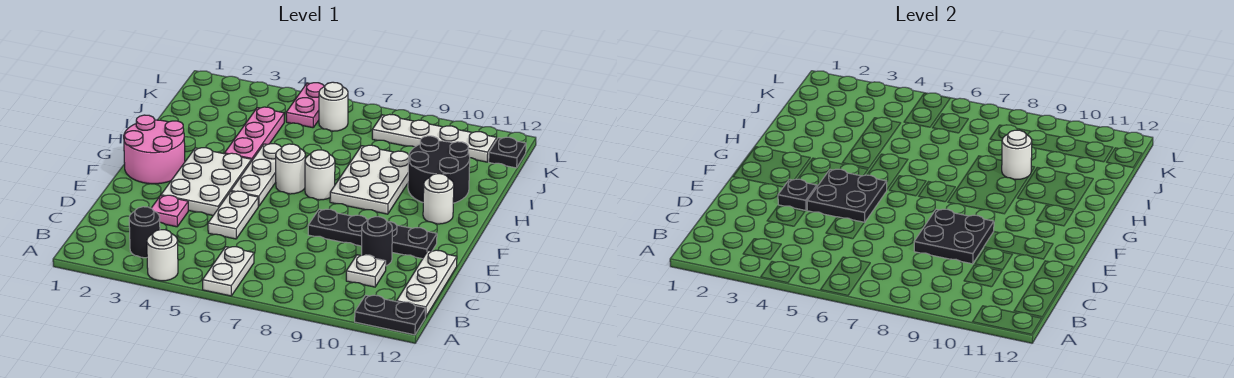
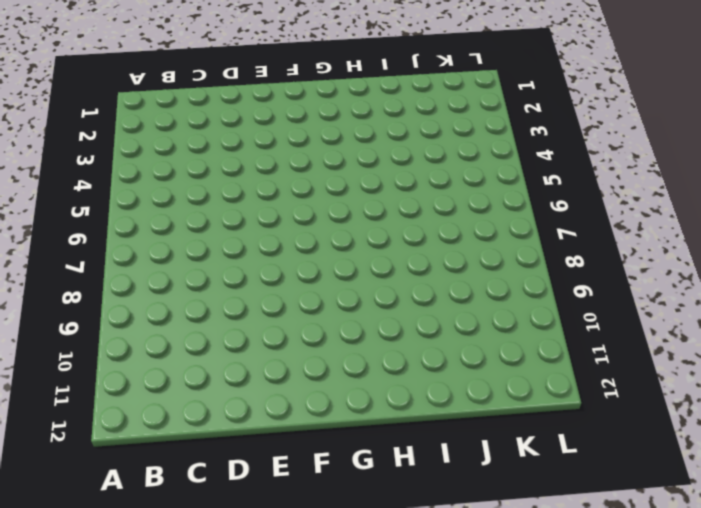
none -> white 1x1 round brick [147,230,178,281]
none -> white 1x2 plate [203,247,254,296]
none -> black 1x2 plate [355,295,425,335]

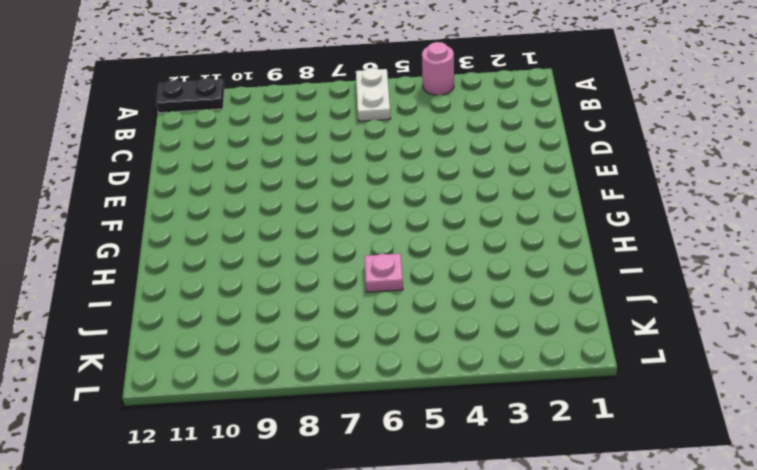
pink 1x1 round brick [422,42,454,95] -> white 1x1 round brick [147,230,178,281]
pink 1x1 plate [364,254,403,292] -> pink 1x1 plate moved to [152,195,188,227]
none -> black 1x1 round brick [129,207,160,258]
none -> white 1x3 plate [397,250,457,317]
none -> white 1x1 plate [346,255,386,287]

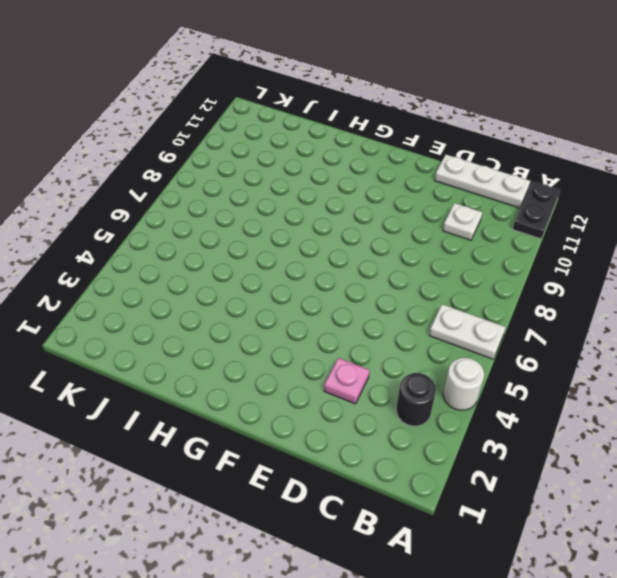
none -> white 1x2 plate [208,191,258,239]
none -> black 1x1 round brick [362,217,392,266]
none -> white 2x3 plate [161,148,252,215]

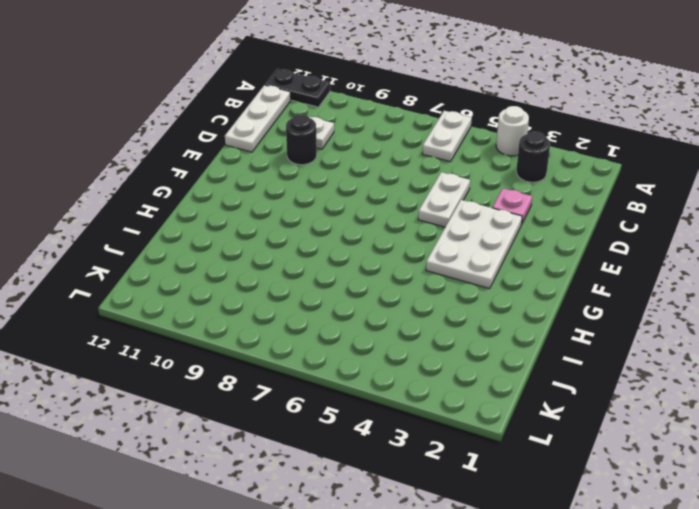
none -> black 1x4 plate [308,209,437,259]
none -> pink 2x2 round brick [124,115,185,184]
none -> white 1x3 plate [231,144,282,206]

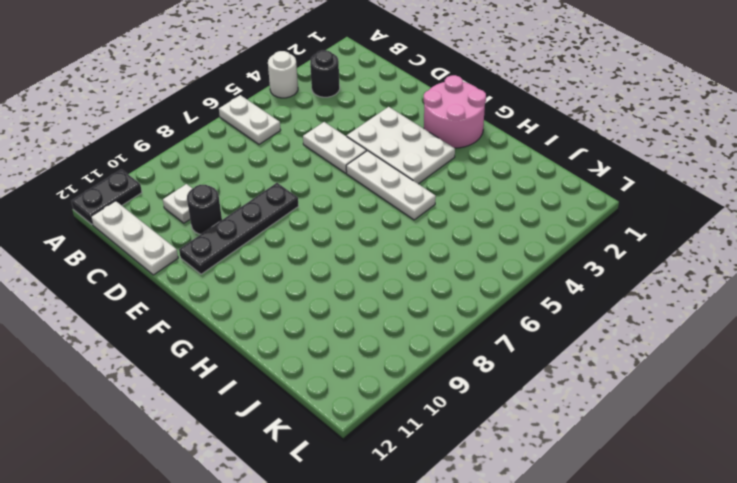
none -> pink 1x1 plate [152,195,188,227]
none -> white 1x1 round brick [276,144,305,194]
none -> white 1x1 round brick [305,150,335,200]

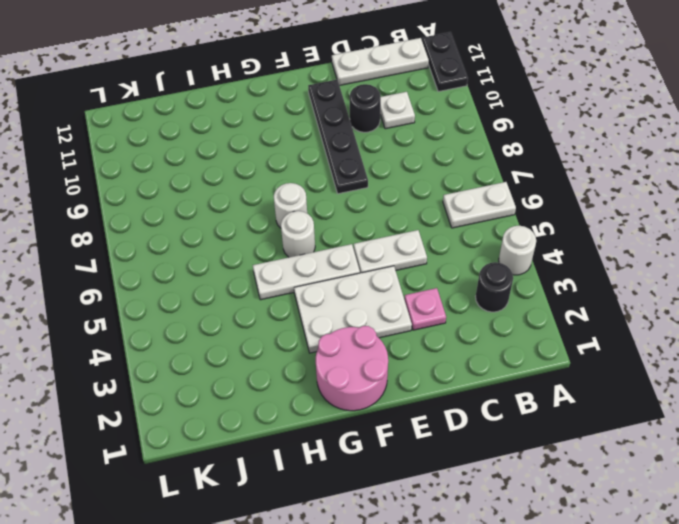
none -> white 2x3 plate [330,145,409,214]
none -> white 1x1 round brick [423,174,454,224]
none -> pink 1x3 plate [225,107,284,160]

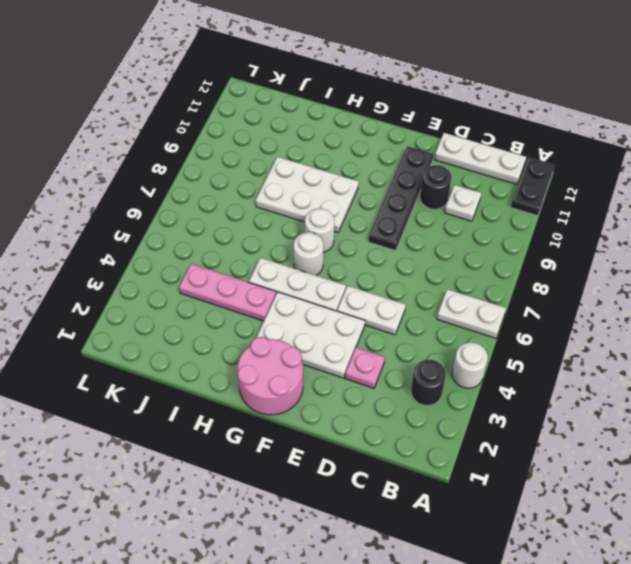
none -> white 1x1 round brick [423,174,454,224]
none -> black 2x2 round brick [408,136,470,203]
none -> pink 1x2 plate [286,83,324,128]

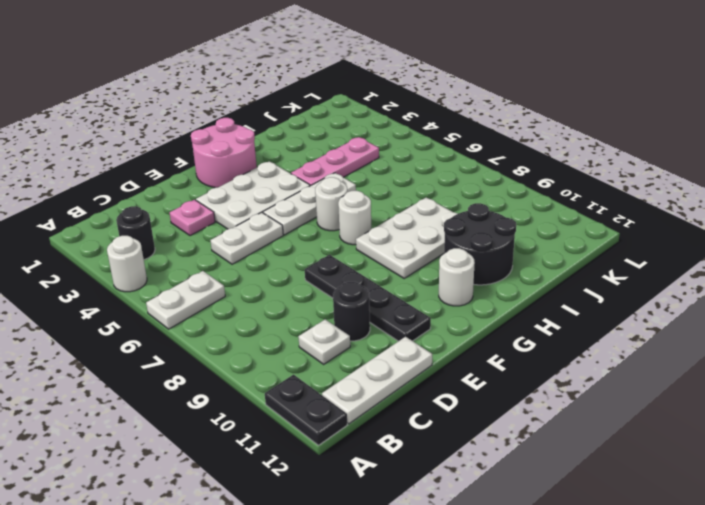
none -> pink 1x2 plate [286,83,324,128]
none -> white 1x1 round brick [319,82,348,131]
none -> white 1x4 plate [372,114,497,162]

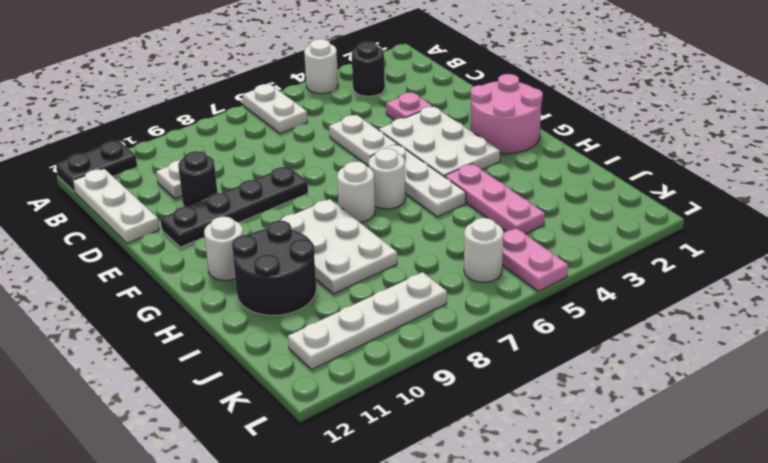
none -> black 1x1 plate [489,137,526,168]
none -> black 2x2 plate [914,209,994,264]
none -> black 1x1 plate [778,179,817,210]

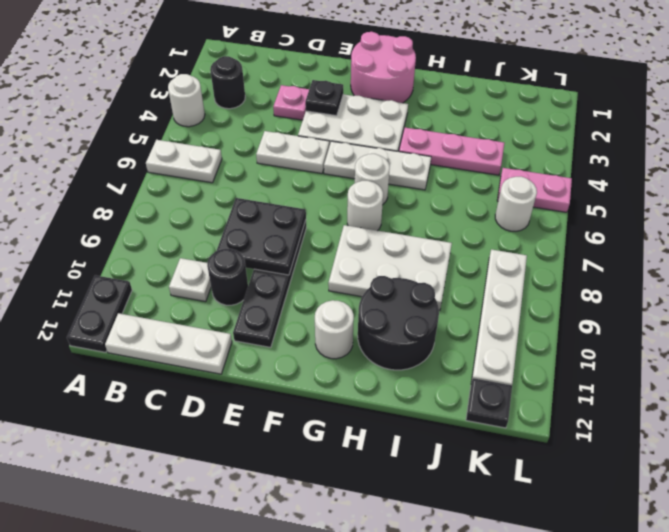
none -> black 2x2 plate [807,169,887,223]
none -> white 1x1 round brick [1002,130,1032,179]

